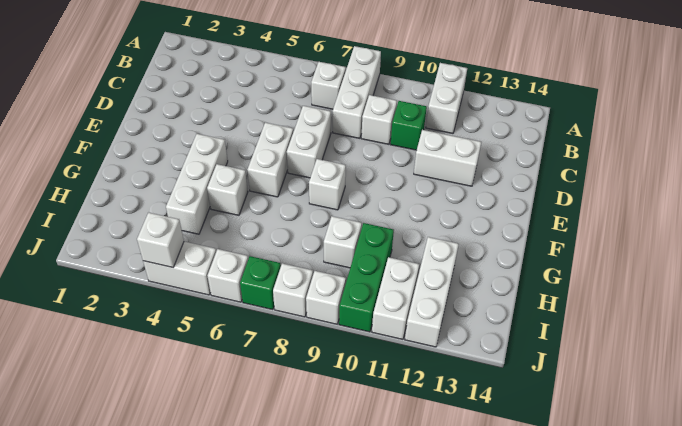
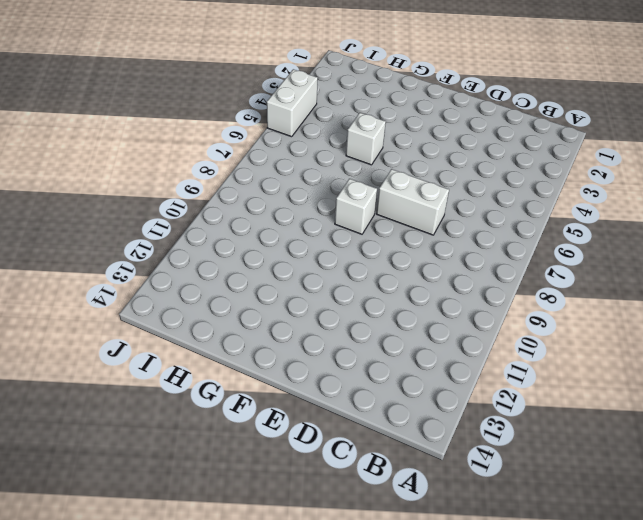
none -> white 1x3 brick [333,46,381,138]
none -> white 1x2 brick [426,63,467,134]
none -> white 1x1 brick [311,62,346,109]

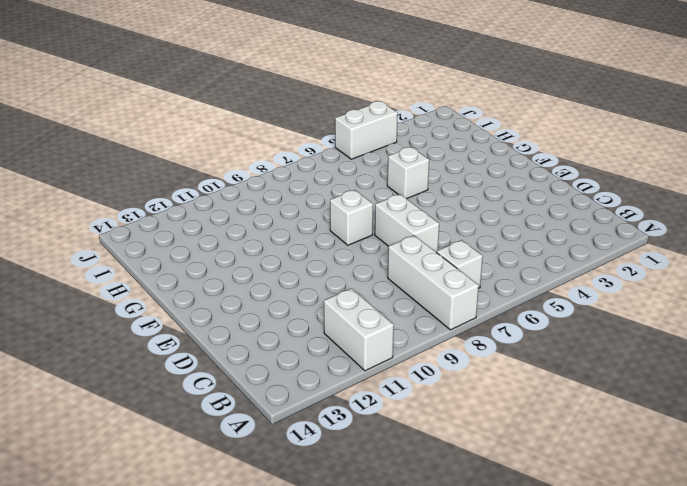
none -> white 1x1 brick [361,95,397,144]
none -> green 1x1 brick [390,101,427,150]
none -> white 1x2 brick [414,130,481,186]

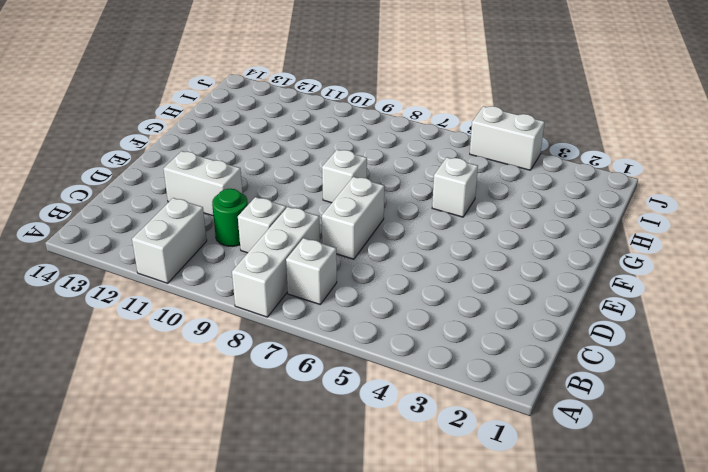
green 1x1 round brick [212,189,248,246] -> green 1x1 brick [390,101,427,150]
none -> white 1x2 brick [247,123,293,197]
none -> white 1x3 brick [166,134,228,234]
none -> white 1x1 brick [324,216,362,268]

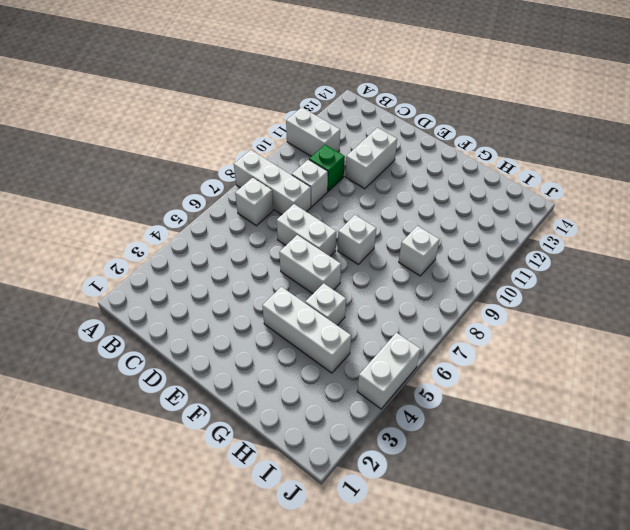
none -> green 1x3 brick [339,223,394,332]
none -> white 1x3 brick [405,237,459,347]
none -> white 1x2 brick [372,257,419,339]

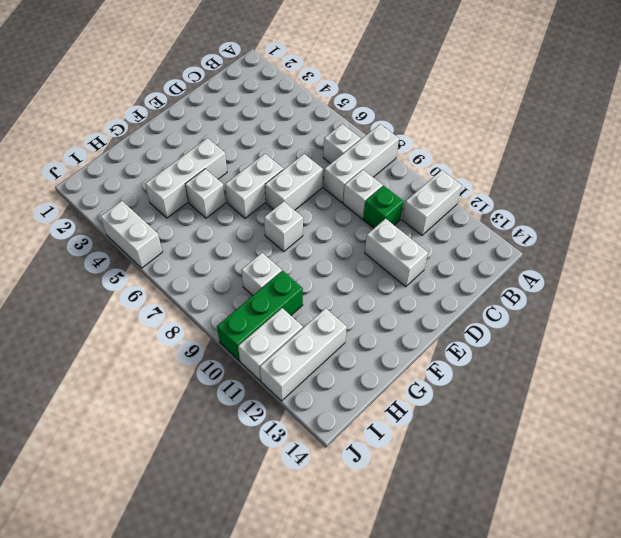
none -> white 1x1 brick [208,249,248,302]
none -> green 1x1 brick [240,256,281,310]
none -> white 1x1 brick [273,263,313,317]

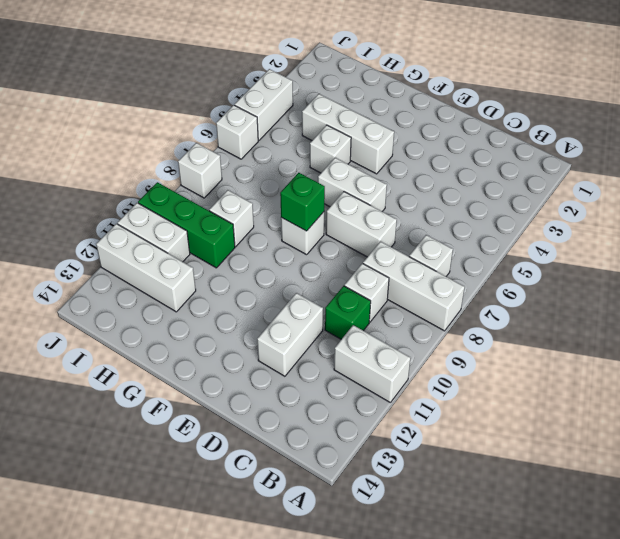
green 1x1 brick [280,173,325,231] -> green 1x1 brick moved to [240,256,281,310]
none -> white 1x1 brick [306,271,346,324]
none -> white 1x1 brick [137,213,184,267]

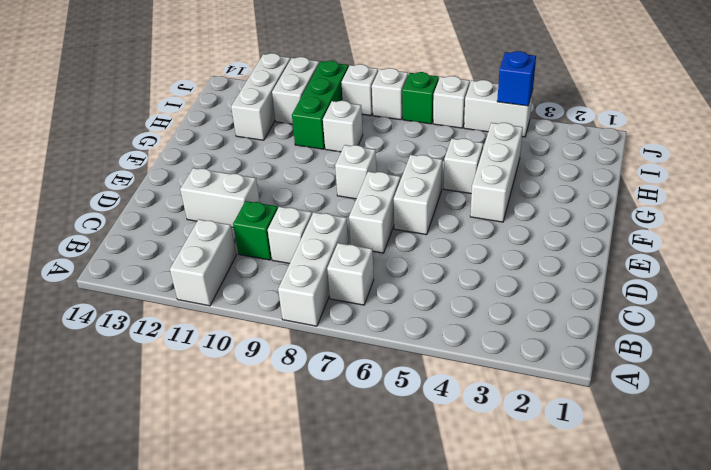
blue 1x1 brick [497,51,536,106] -> white 1x1 brick [137,213,184,267]

